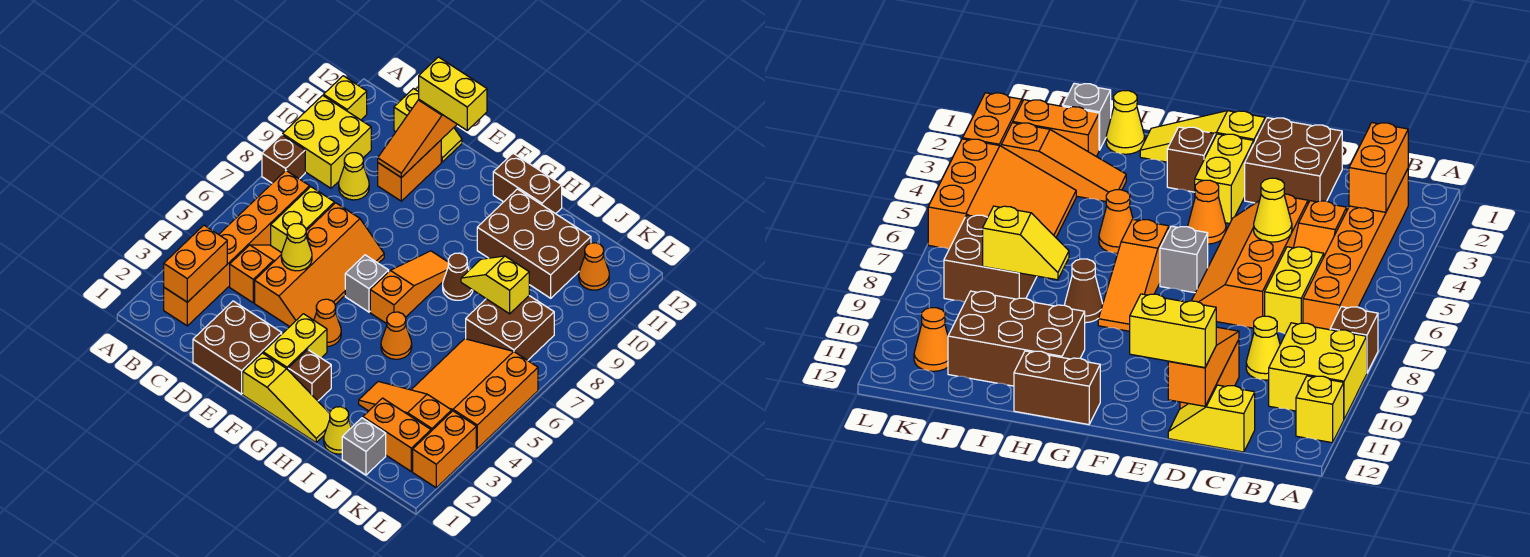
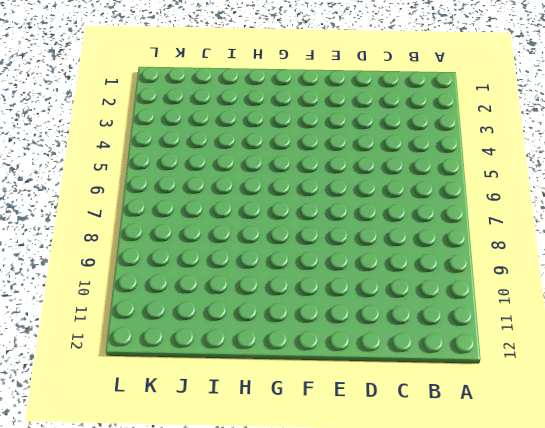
none -> brown 1x1 brick [262,135,305,183]
none -> yellow 2x2 brick [283,95,371,188]
none -> yellow 1x1 brick [324,76,367,120]
none -> orange 1x6 brick [164,171,310,326]

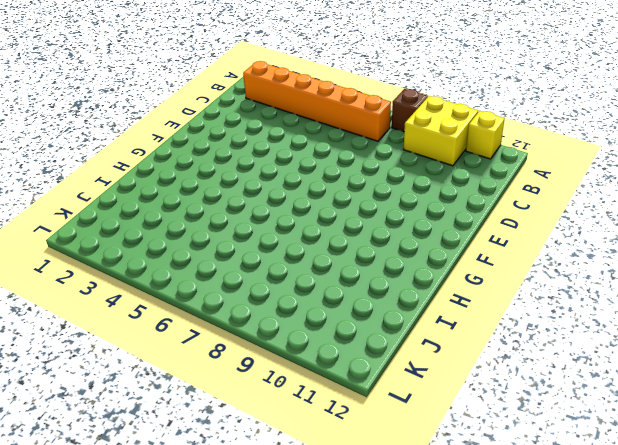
none -> orange 1x2 slope [230,245,282,303]
none -> yellow 1x2 brick [271,187,334,253]
none -> yellow 1x1 cone [339,153,369,200]
none -> yellow 1x2 slope [394,89,462,162]

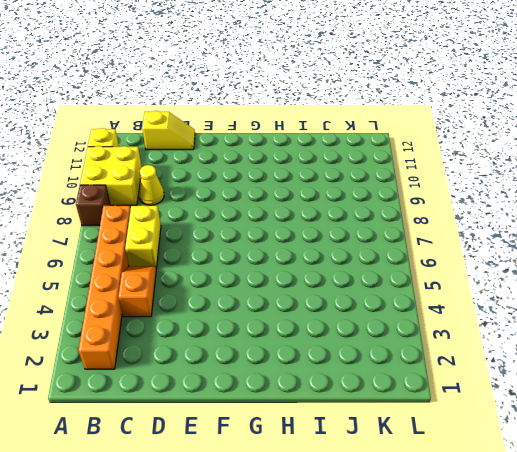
none -> brown 2x2 brick [193,301,282,394]
none -> orange 2x4 slope [255,203,384,327]
none -> orange 1x2 brick [378,140,441,201]
none -> yellow 1x3 slope [243,353,330,443]

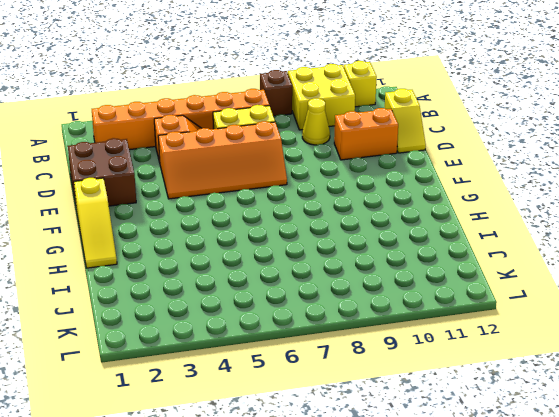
none -> yellow 1x2 brick [263,314,327,370]
none -> orange 1x1 cone [314,299,341,346]
none -> grey 1x1 brick [345,255,389,312]
none -> brown 1x1 brick [288,350,331,401]

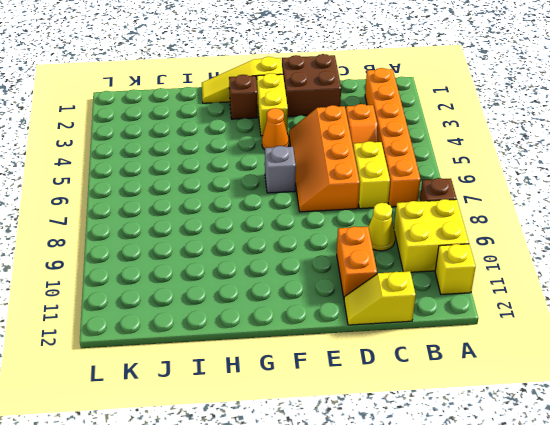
none -> orange 1x3 slope [370,251,449,324]
none -> brown 1x2 brick [493,153,562,214]
none -> orange 1x1 cone [381,312,412,359]
none -> brown 1x1 cone [443,253,473,300]

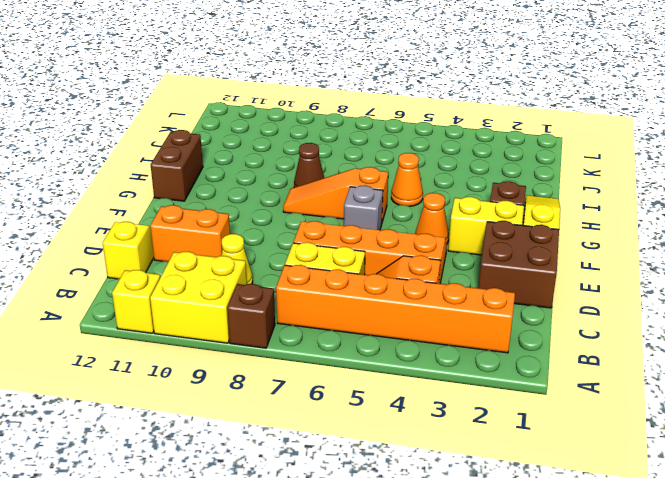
none -> brown 2x3 brick [477,189,591,298]
none -> yellow 1x1 cone [324,407,351,454]
none -> orange 1x3 slope [359,381,452,431]
none -> grey 1x1 brick [342,418,386,475]

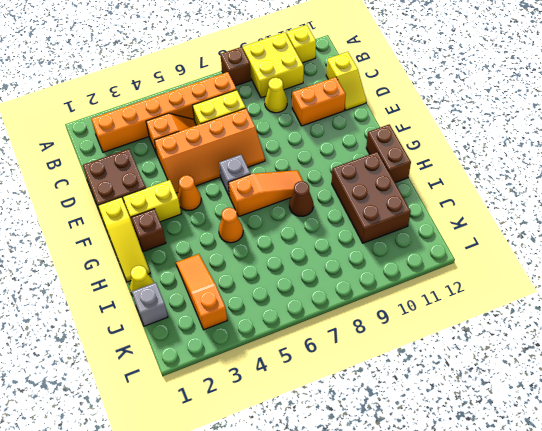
none -> orange 1x2 brick [363,398,431,471]
none -> orange 3x3 slope [411,339,538,448]
none -> brown 2x2 brick [466,296,554,360]
none -> orange 1x1 cone [579,243,609,290]

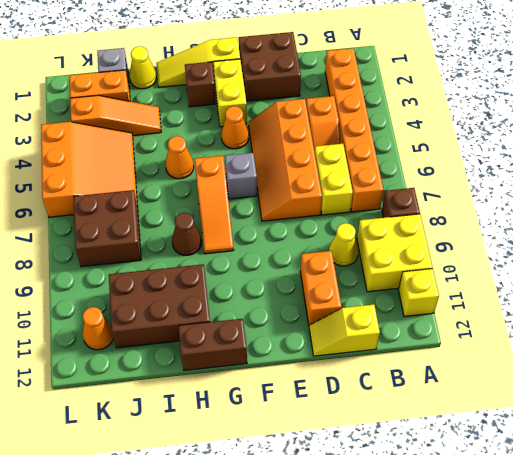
none -> orange 1x2 brick [413,411,476,488]
none -> orange 1x2 brick [164,225,227,302]
none -> yellow 1x1 cone [281,224,312,271]
none -> orange 1x3 slope [378,100,457,178]

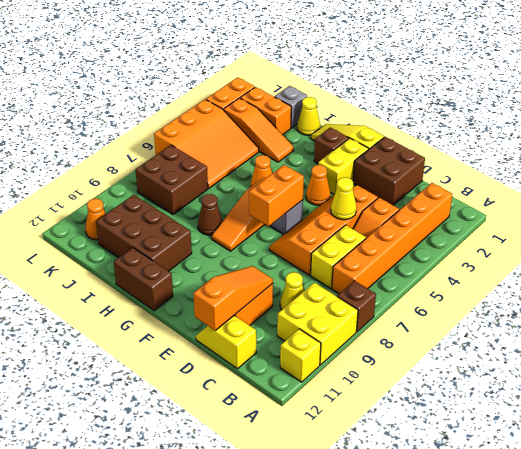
orange 1x2 brick [249,165,304,226] -> orange 1x2 brick moved to [164,225,227,302]
none -> yellow 1x2 slope [461,256,529,314]
none -> yellow 1x2 brick [419,57,487,130]

